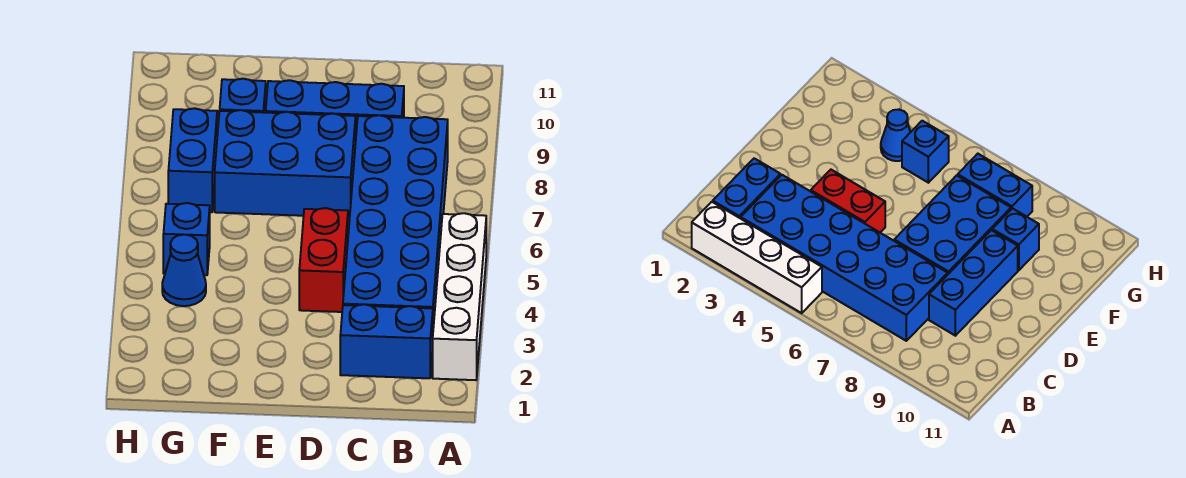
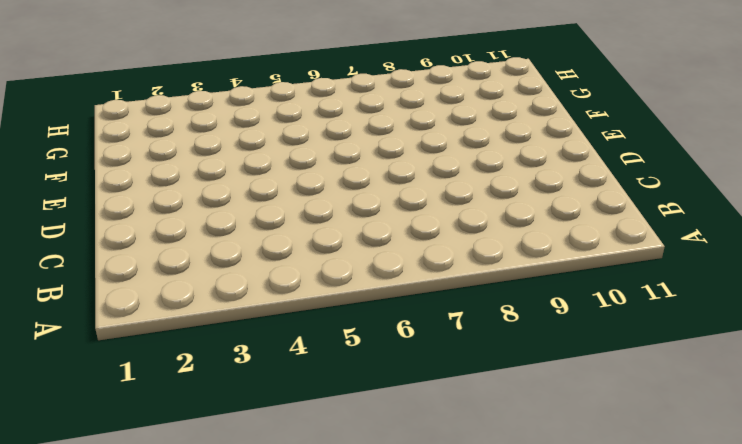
none -> white 1x4 brick [433,213,486,380]
none -> blue 1x2 brick [340,304,433,378]

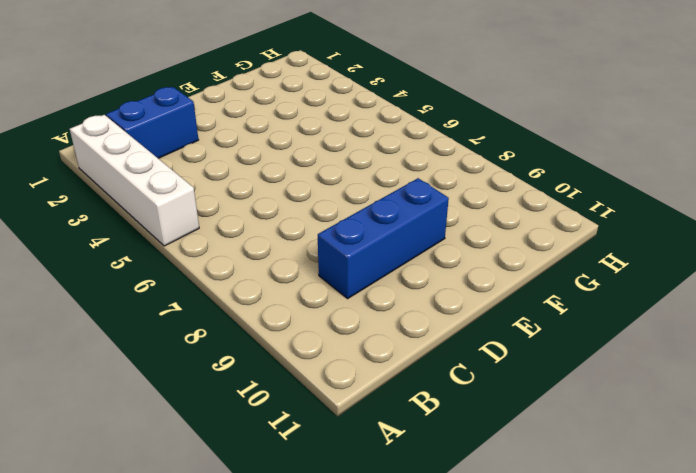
none -> blue 2x6 brick [343,115,448,328]
none -> red 1x2 brick [299,208,348,312]

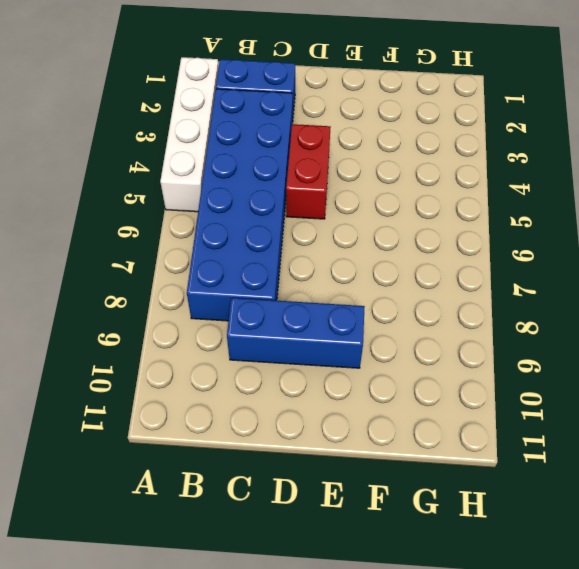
none -> blue 2x3 brick [215,110,356,217]
none -> blue 1x1 brick [220,79,266,113]

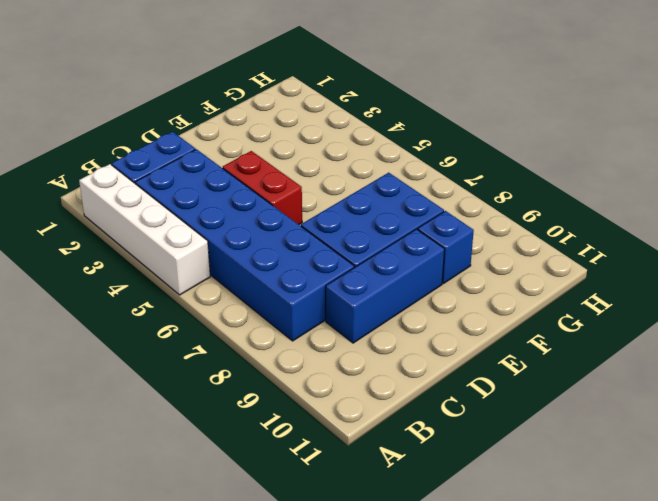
none -> blue 1x1 cone [162,235,206,306]
none -> blue 1x1 brick [163,203,210,275]

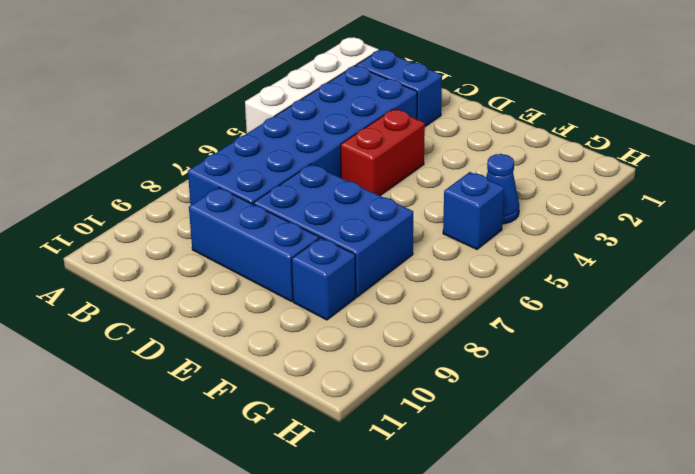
none -> blue 1x2 brick [168,108,217,212]

